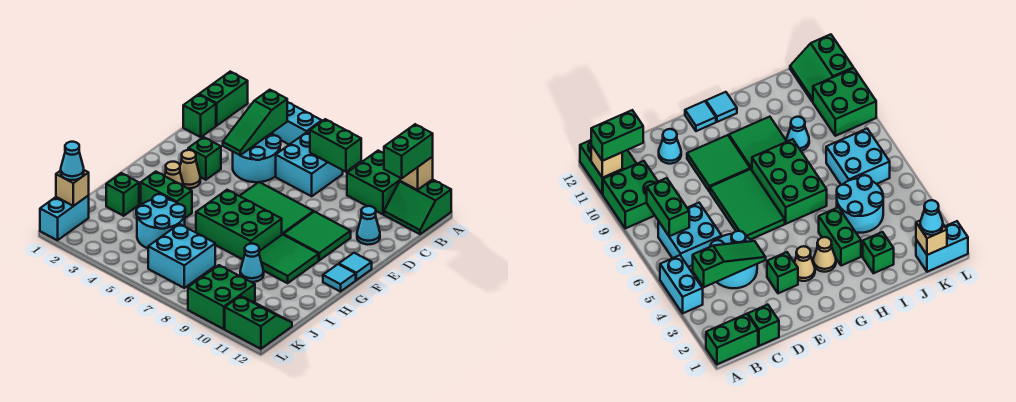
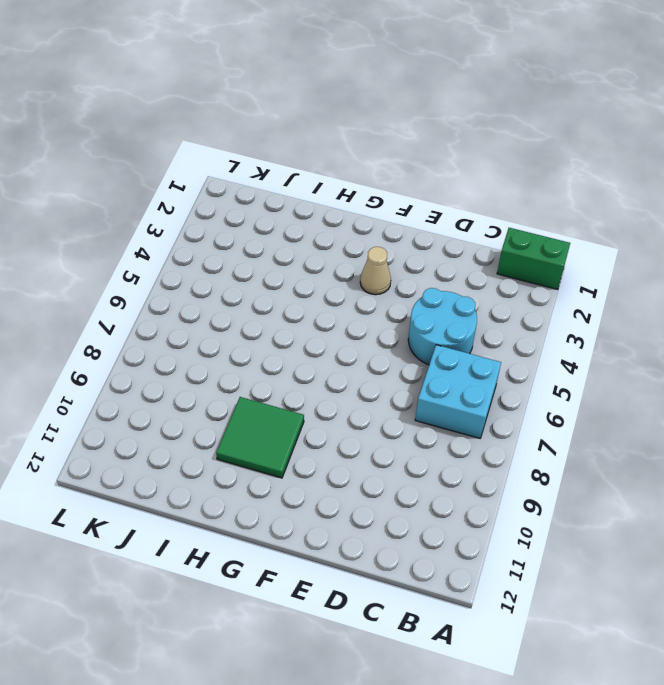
none -> cyan 1x2 brick [272,102,322,145]
none -> green 2x2 brick [347,151,400,214]
none -> green 2x2 slope [384,179,451,234]
none -> green 1x1 brick [183,94,216,137]

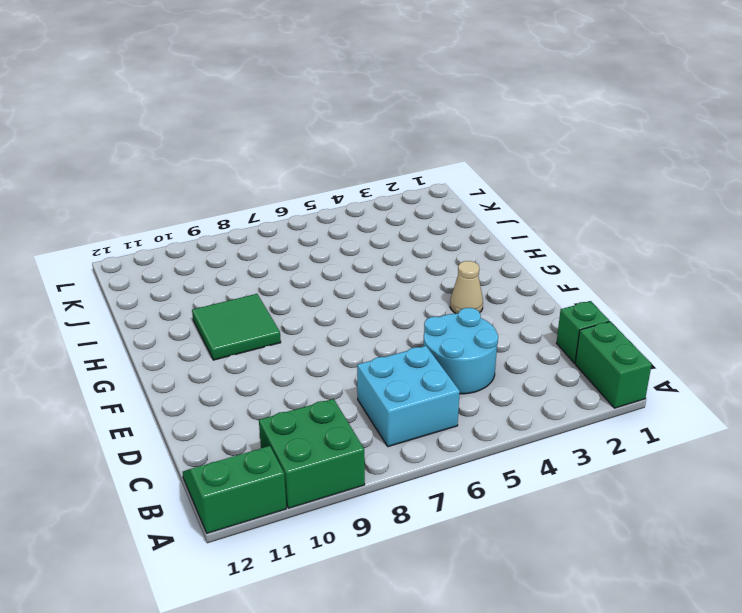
none -> cyan 1x2 brick [272,102,322,145]
none -> cyan 1x1 cone [357,206,380,245]
none -> green 1x1 brick [188,137,221,180]
none -> green 2x3 tile [240,182,314,234]

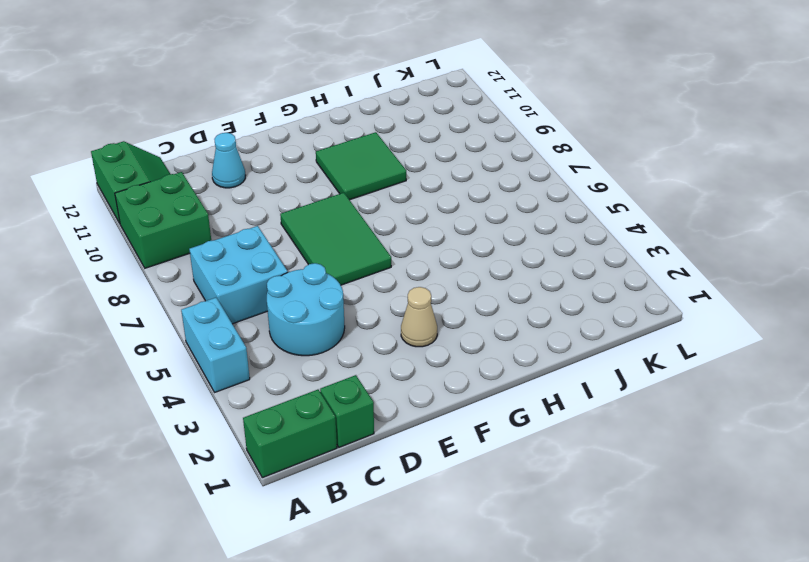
none -> green 1x1 brick [188,137,221,180]
none -> green 2x2 tile [283,212,351,260]
none -> cyan 1x1 tile [339,253,372,280]
none -> tan 1x1 cone [165,162,184,186]

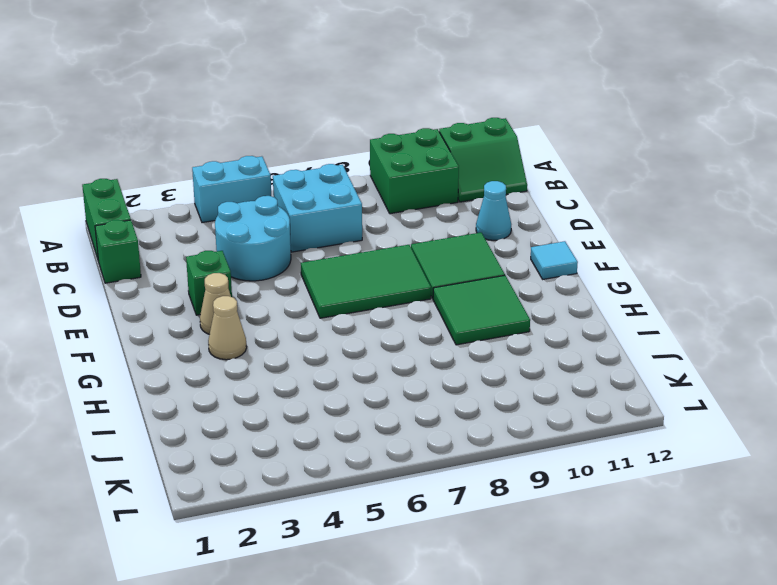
none -> green 2x3 brick [196,190,282,259]
none -> cyan 1x1 tile [323,264,356,292]
none -> green 1x2 brick [141,172,192,218]
none -> green 1x1 brick [106,173,139,216]

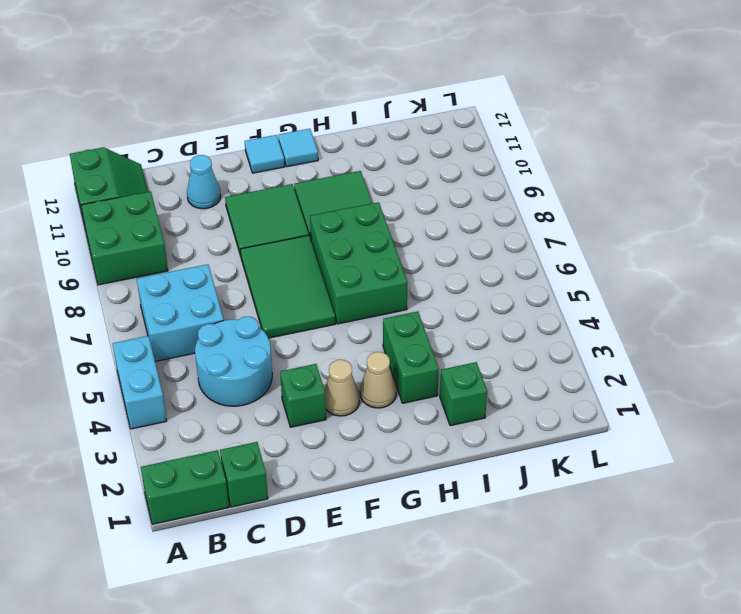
none -> cyan 2x2 round brick [136,194,185,248]
none -> cyan 1x1 cone [240,244,264,282]
none -> cyan 2x2 brick [148,224,215,288]
none -> cyan 1x2 brick [40,195,89,240]

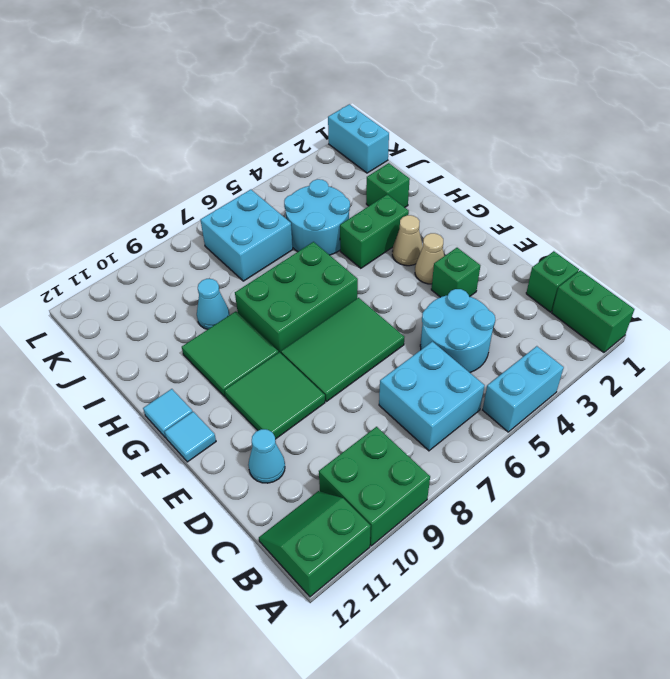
none -> green 2x2 brick [188,265,255,329]
none -> green 2x2 slope [225,296,292,349]
none -> tan 1x1 brick [400,157,433,190]
none -> green 1x3 slope [223,90,287,155]

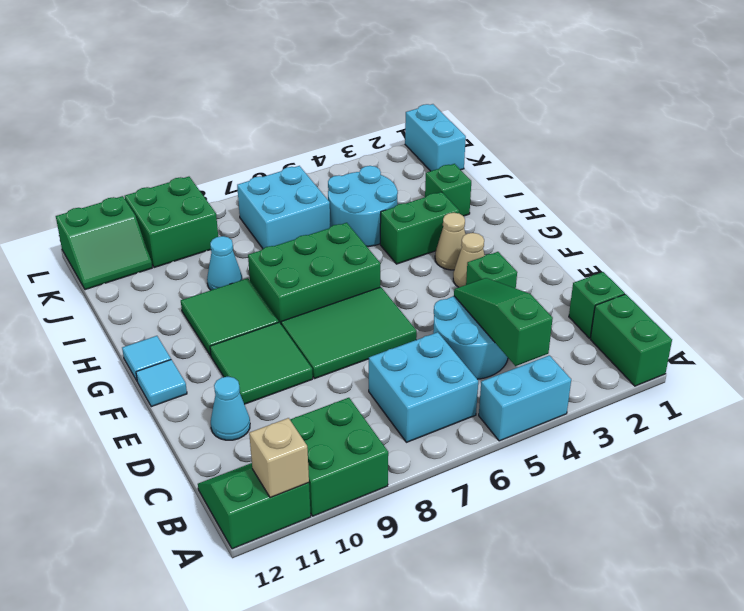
none -> green 1x2 brick [310,119,361,172]
none -> tan 1x1 brick [56,170,89,206]
none -> green 1x2 brick [384,124,433,178]
none -> cyan 1x1 cone [61,142,84,180]

